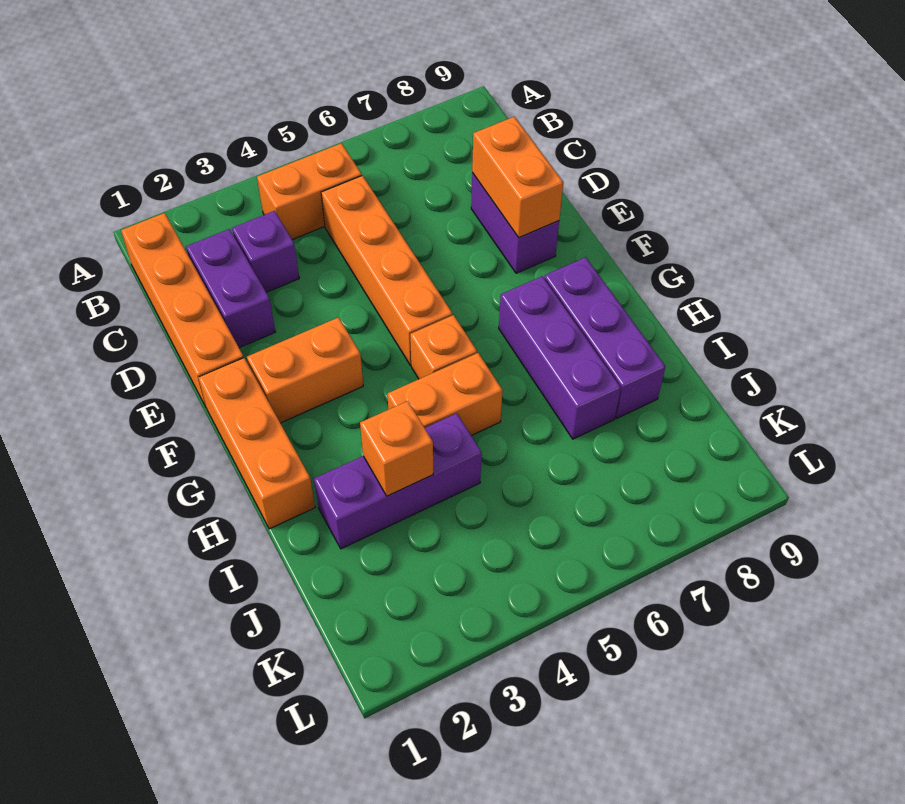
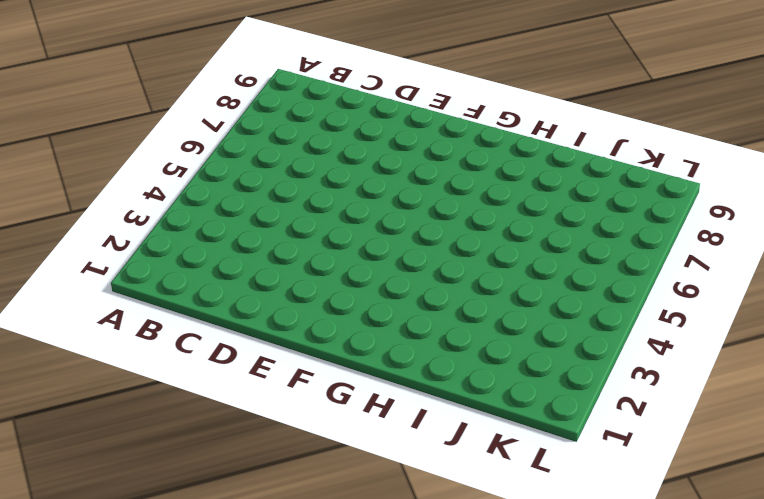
none -> orange 1x4 brick [121,213,244,407]
none -> orange 1x2 brick [257,143,362,240]
none -> purple 1x2 brick [186,229,275,348]

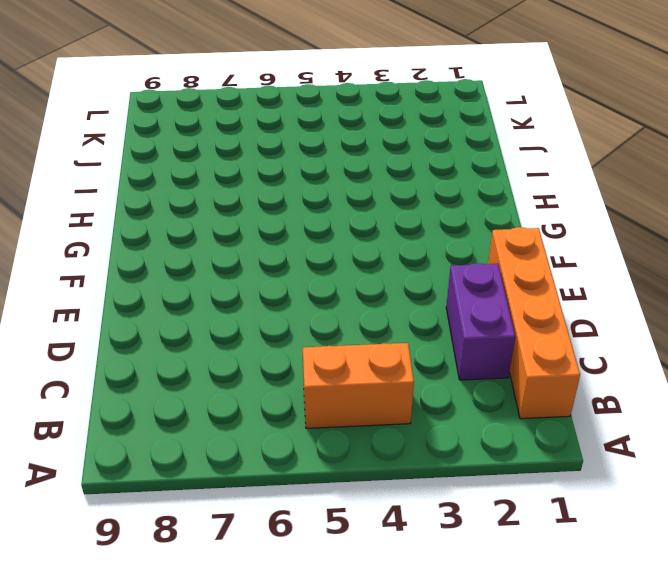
none -> purple 1x1 brick [232,211,299,292]
none -> orange 1x4 brick [321,176,452,365]
none -> purple 1x2 brick [471,173,559,273]

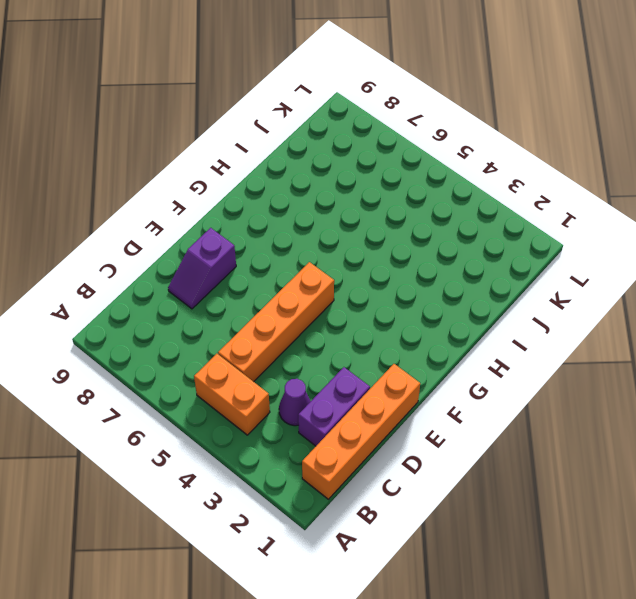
purple 1x1 cone [279,379,311,426] -> purple 1x1 brick [232,211,299,292]
purple 1x2 slope [168,228,236,309] -> purple 1x2 brick [471,173,559,273]
none -> orange 1x3 brick [198,358,315,529]
none -> orange 1x2 brick [247,317,363,423]
none -> orange 1x1 brick [410,315,477,379]

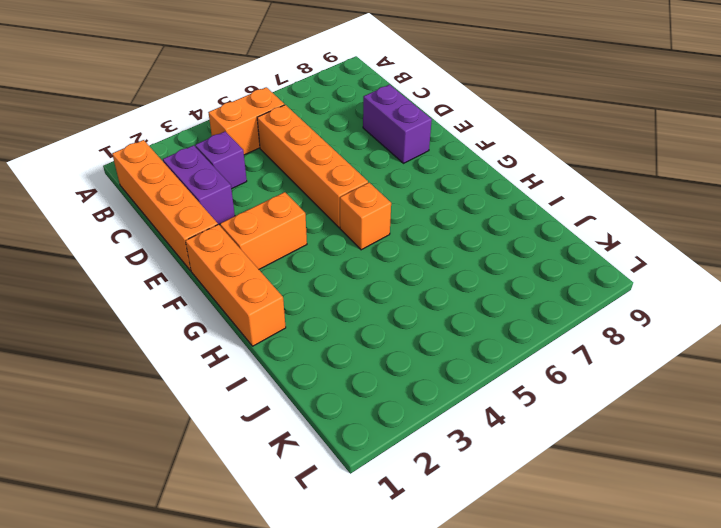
none -> purple 1x3 brick [499,276,621,439]
none -> purple 1x3 brick [544,257,665,418]
none -> orange 1x2 brick [387,353,503,436]

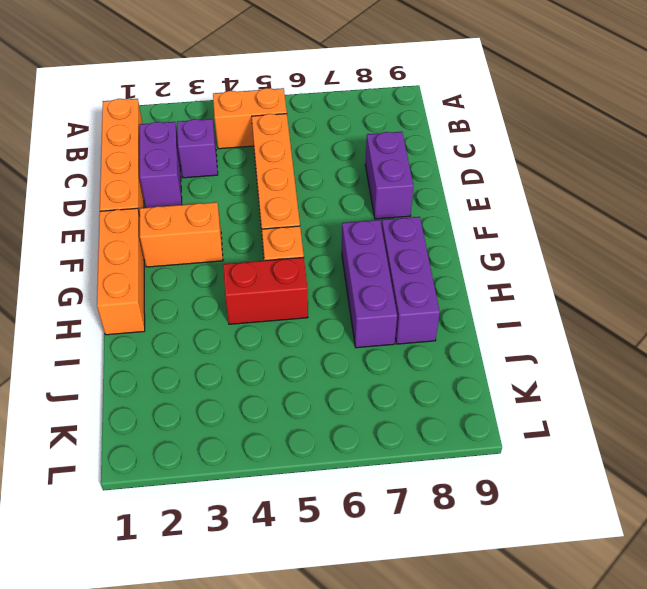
red 1x2 brick [223,257,308,324] -> orange 1x2 brick [387,353,503,436]
none -> purple 1x3 brick [314,413,482,549]
none -> orange 1x2 brick [472,117,563,238]
none -> orange 1x1 brick [360,401,433,496]

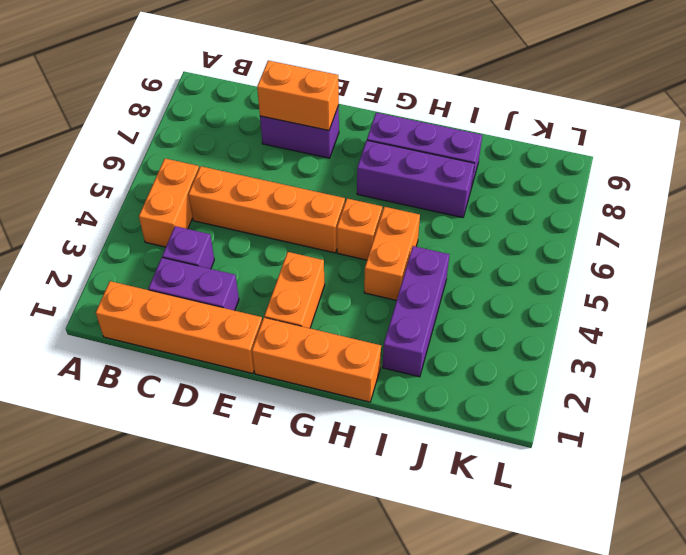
none -> orange 1x1 brick [360,401,433,496]

